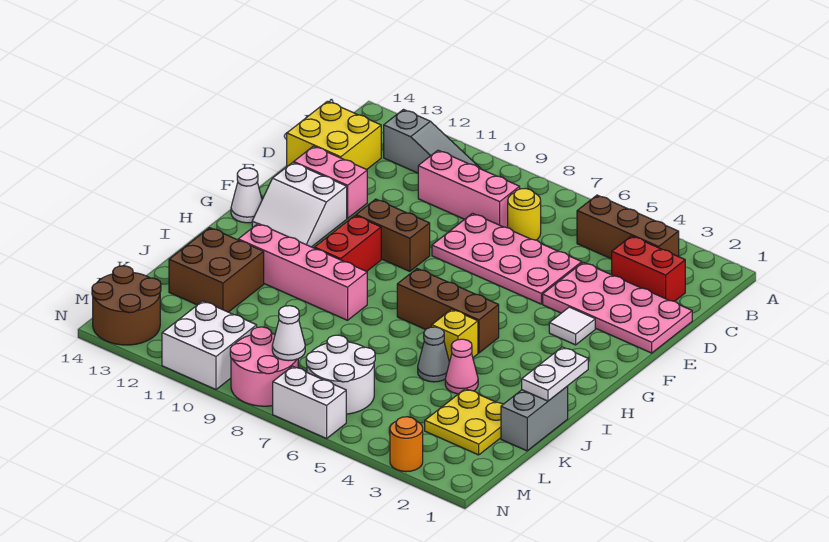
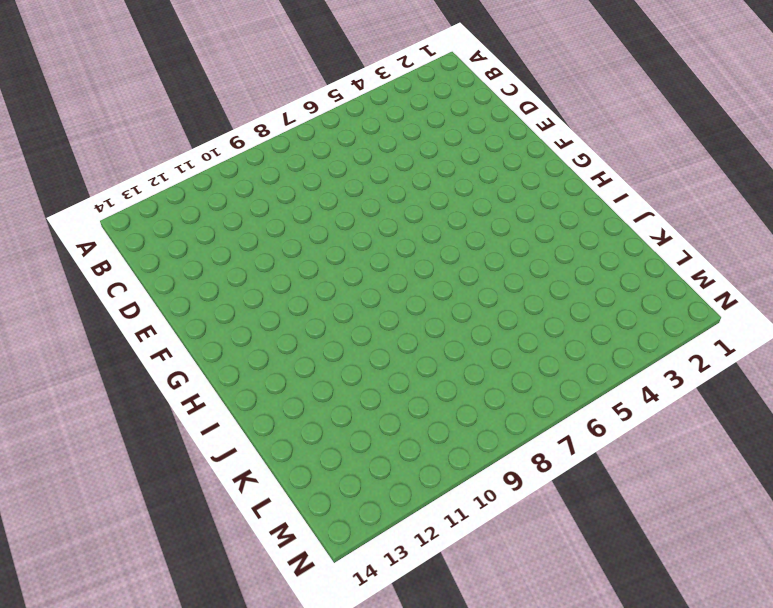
none -> brown 1x3 brick [577,195,679,259]
none -> grey 1x3 slope [384,110,481,173]
none -> red 1x2 brick [612,236,685,301]
none -> yellow 1x1 round brick [508,188,541,240]

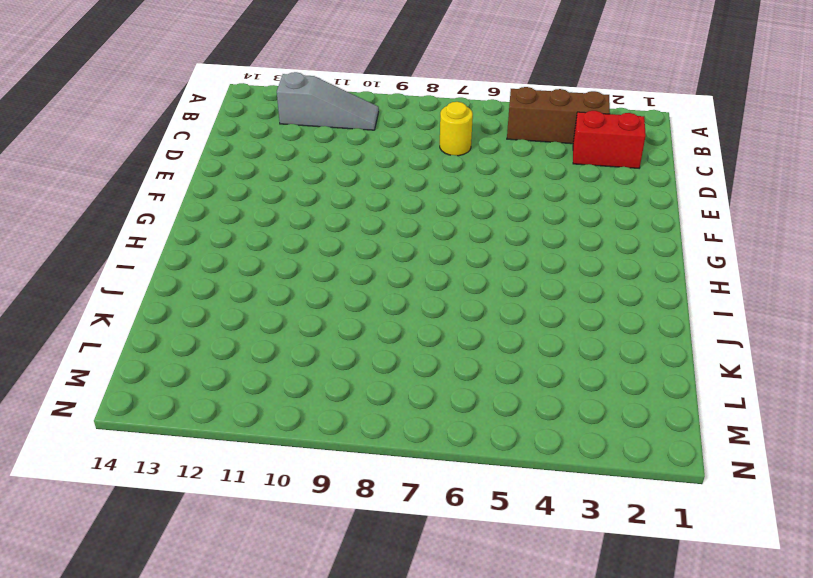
none -> pink 1x3 brick [418,150,520,228]
none -> yellow 2x2 brick [287,101,381,169]
none -> pink 2x4 plate [543,262,692,353]
none -> pink 2x4 plate [432,213,582,304]

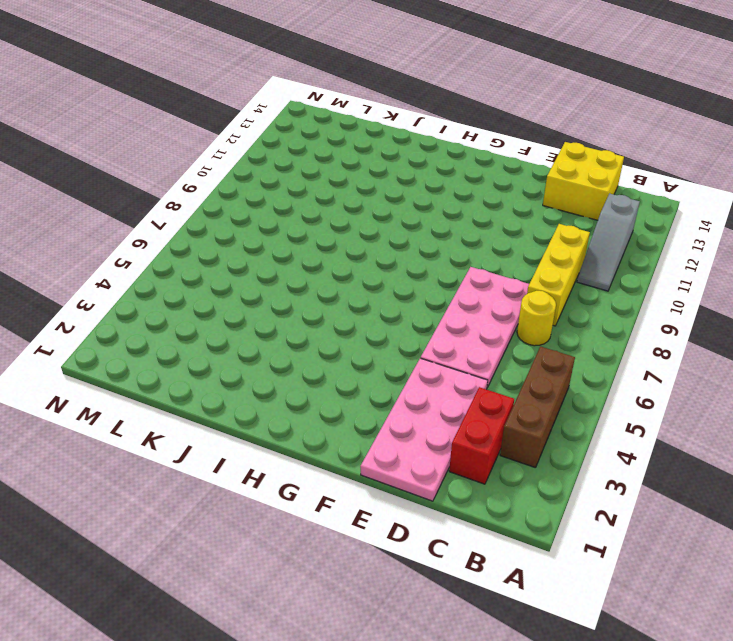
yellow 1x3 brick [527,224,590,326] -> pink 1x3 brick [418,150,520,228]
none -> pink 1x2 brick [294,146,367,218]
none -> white 1x1 tile [549,307,595,345]
none -> brown 1x2 brick [356,199,430,271]
none -> white 2x2 slope [252,162,347,247]

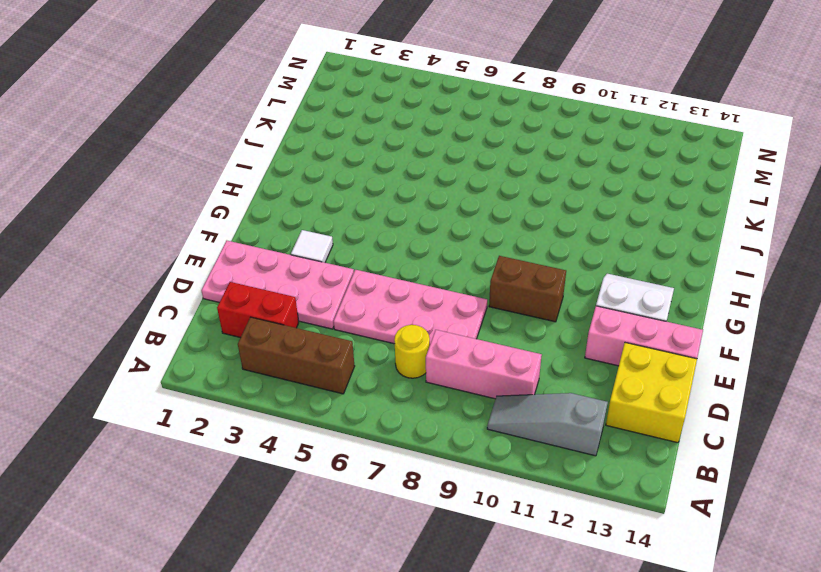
pink 1x3 brick [585,306,703,366] -> pink 1x2 brick [294,146,367,218]
none -> red 1x2 brick [314,216,381,271]
none -> white 1x1 cone [231,168,262,223]
none -> brown 1x3 brick [397,269,499,353]
none -> yellow 1x1 brick [432,309,478,362]

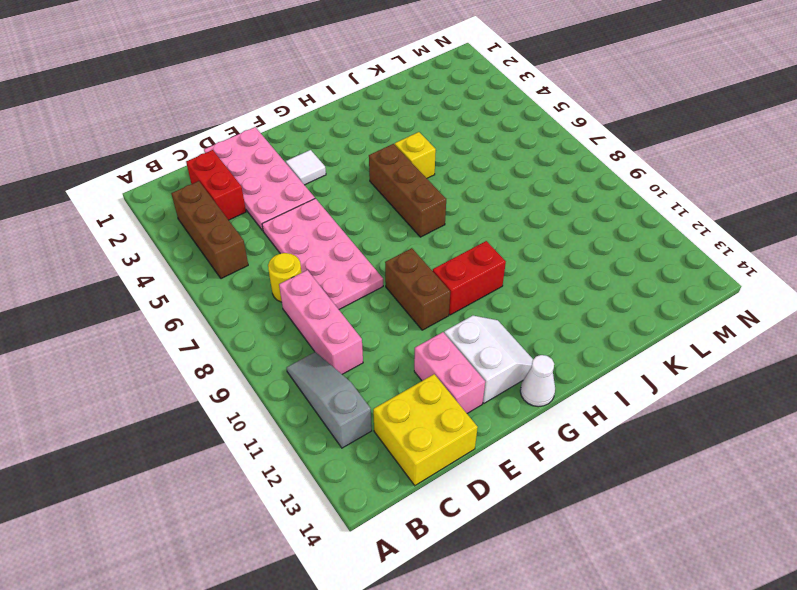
none -> pink 1x4 brick [238,224,367,320]
none -> grey 1x2 brick [501,386,568,451]
none -> pink 1x1 cone [445,339,478,394]
none -> grey 1x1 cone [418,327,449,382]

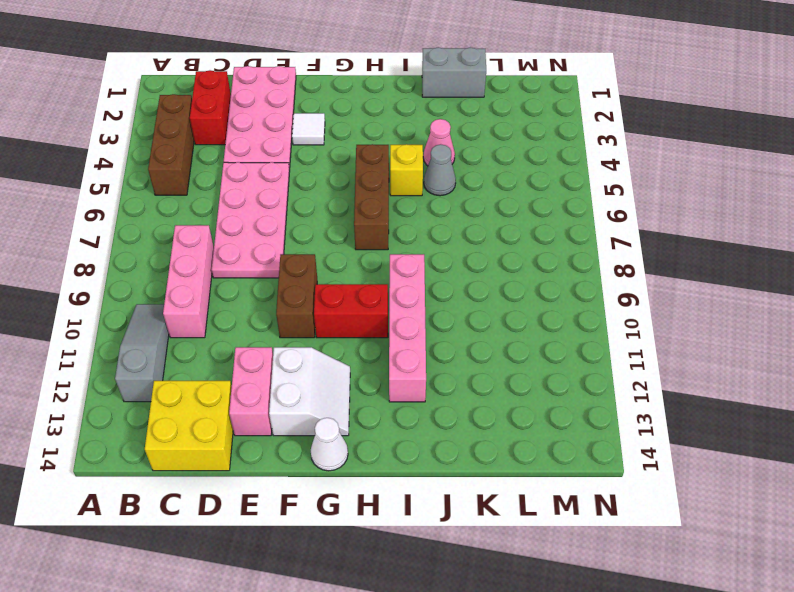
none -> yellow 1x1 round brick [508,188,541,240]
none -> brown 2x2 brick [169,228,264,312]
none -> yellow 2x2 plate [425,389,503,455]
none -> white 2x2 round brick [306,335,375,414]

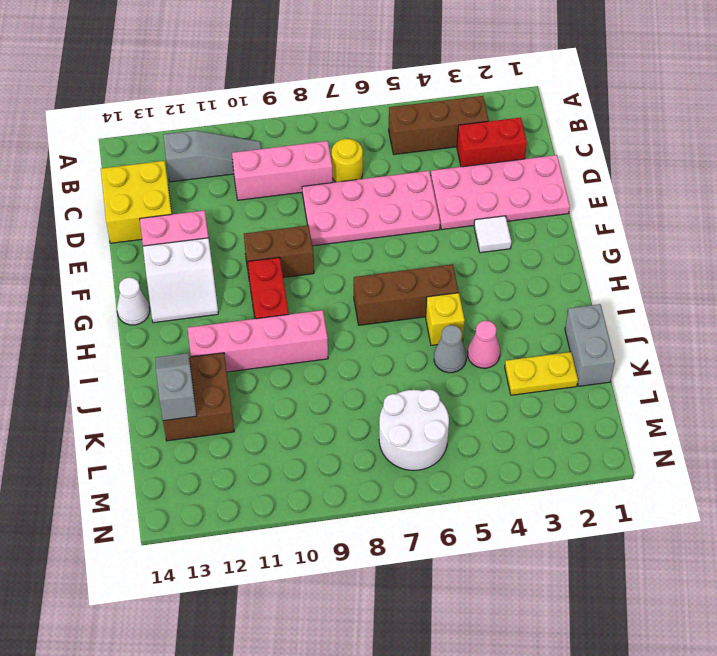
grey 1x2 slope [155,353,197,421] -> none
yellow 1x2 plate [505,352,578,395] -> yellow 2x2 plate [425,389,503,455]
none -> pink 2x2 round brick [230,327,298,406]
none -> white 2x2 brick [162,301,257,390]
none -> brown 2x2 round brick [92,266,161,345]
none -> orange 1x1 round brick [390,417,423,472]

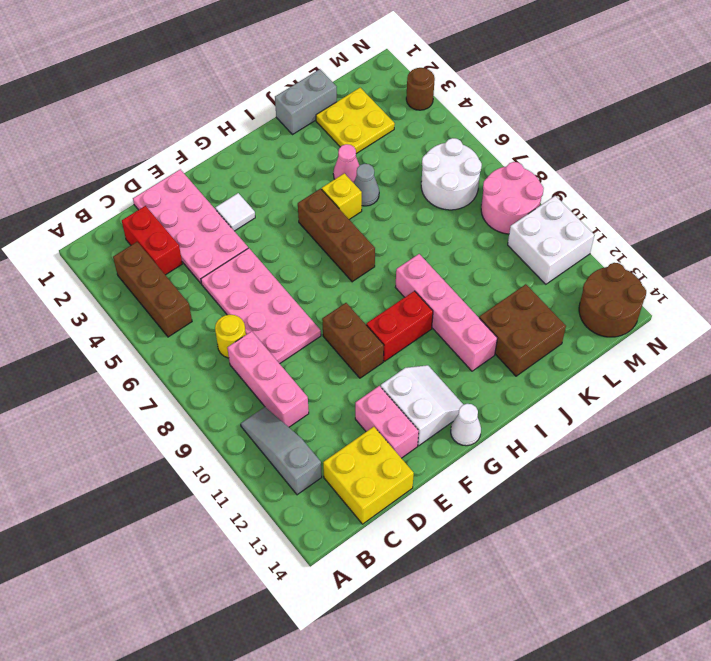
brown 1x1 round brick [406,68,435,110] -> orange 1x1 round brick [390,417,423,472]
none -> white 1x2 brick [273,366,346,439]
none -> white 1x2 plate [522,347,588,401]
none -> white 1x1 cone [272,306,305,361]

